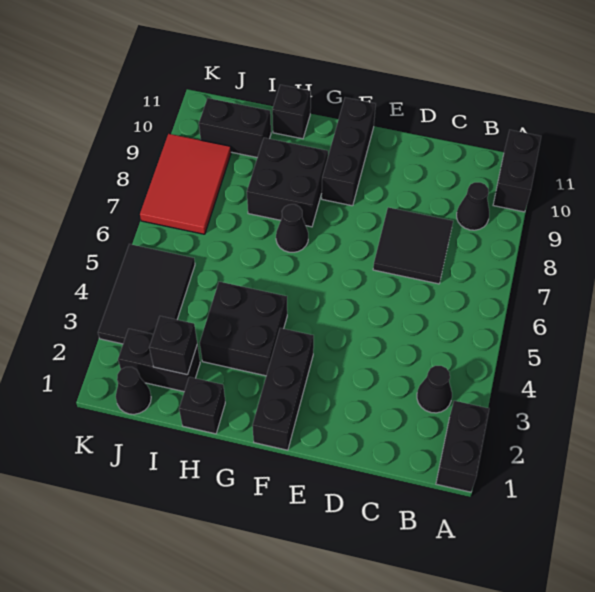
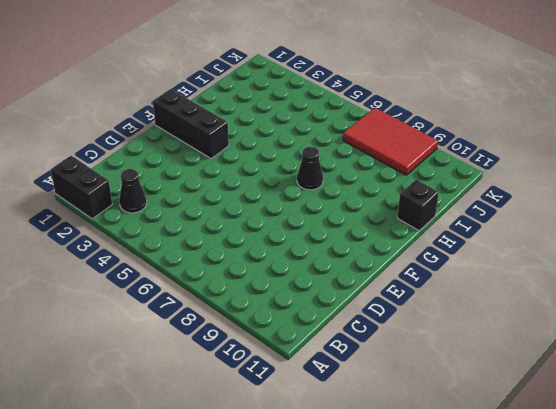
none -> black 1x2 brick [493,130,541,212]
none -> black 1x1 cone [457,182,489,230]
none -> black 2x2 tile [373,207,453,284]

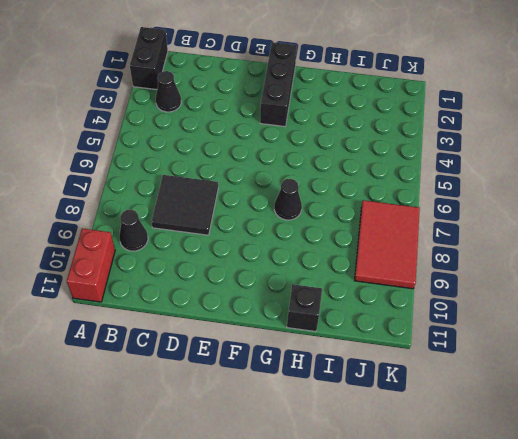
red 1x2 brick [67,229,115,302] -> black 1x2 brick [493,130,541,212]
none -> black 1x3 brick [322,98,376,206]
none -> black 2x2 brick [200,282,287,376]
none -> black 2x2 brick [247,138,328,227]

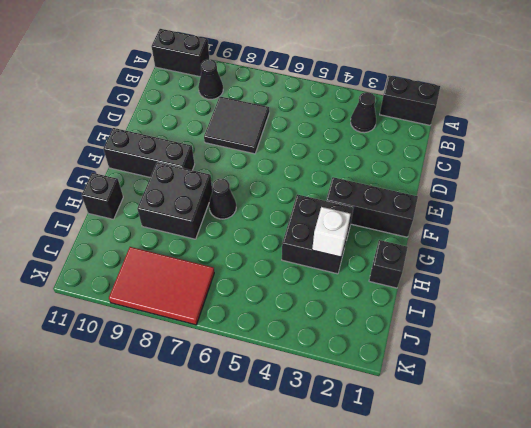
white 1x1 brick [312,207,351,257] -> none
none -> black 1x2 brick [118,329,200,392]
none -> black 1x2 brick [199,98,271,157]
none -> black 1x1 cone [116,367,151,414]

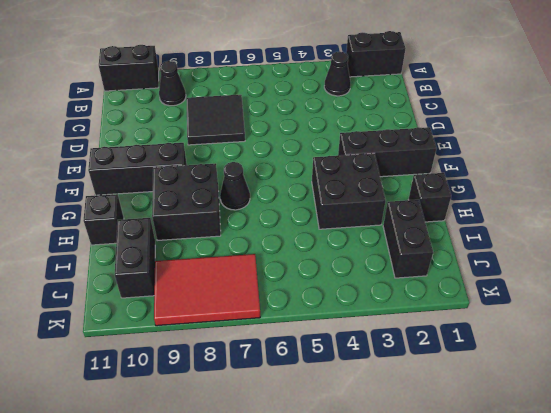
none -> black 1x1 cone [116,367,151,414]
none -> black 2x3 tile [98,244,195,344]
none -> black 1x1 brick [149,316,197,375]

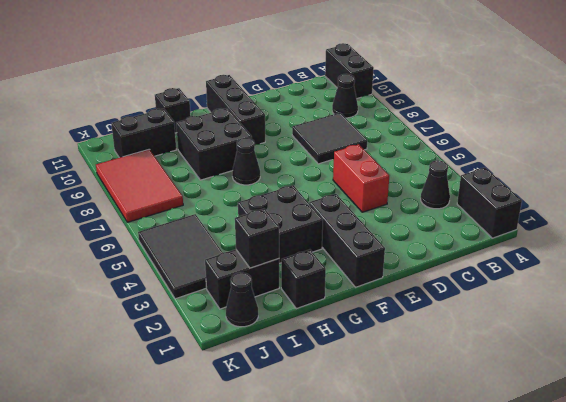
red 1x2 brick [333,144,389,212] -> none

